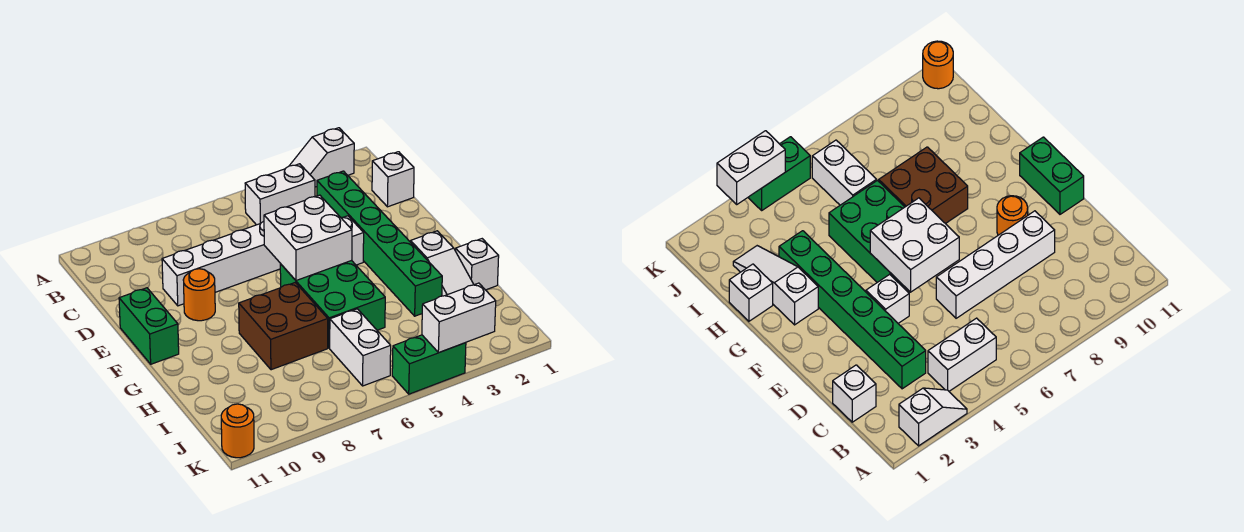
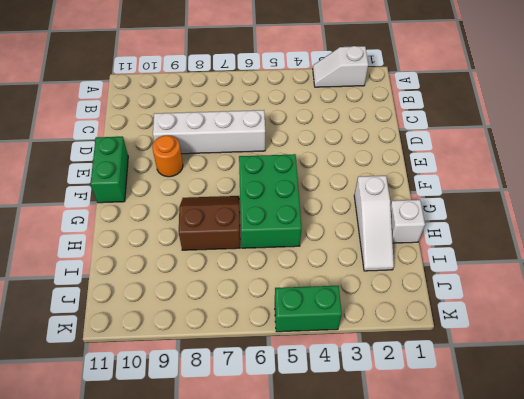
brown 2x2 slope [179,196,240,250] -> brown 2x2 brick [239,283,328,370]
none -> white 1x2 brick [245,164,315,225]
none -> white 1x1 brick [372,152,414,207]
none -> green 1x6 brick [317,171,442,316]

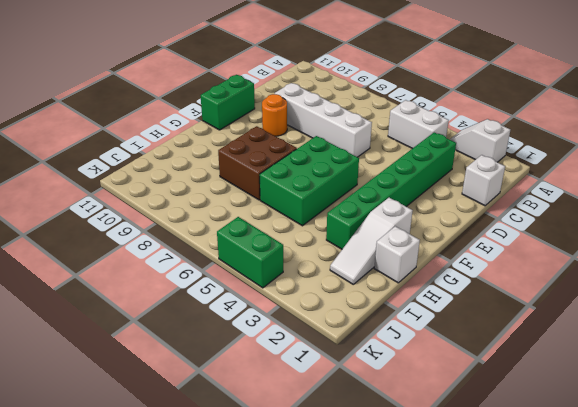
none -> white 1x1 brick [342,216,364,265]
none -> white 1x2 brick [330,309,391,386]
none -> orange 1x1 round brick [221,404,254,458]

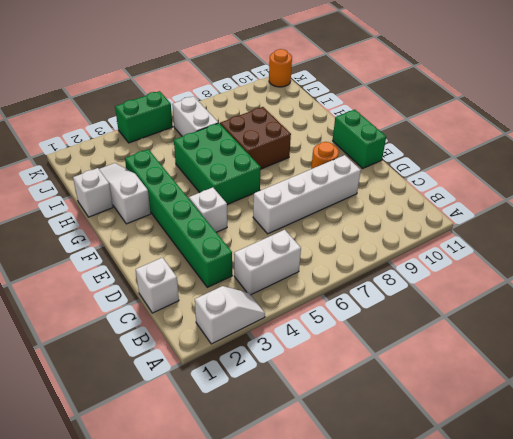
none -> white 2x2 brick [264,195,352,280]
none -> white 1x2 brick [422,283,496,353]

